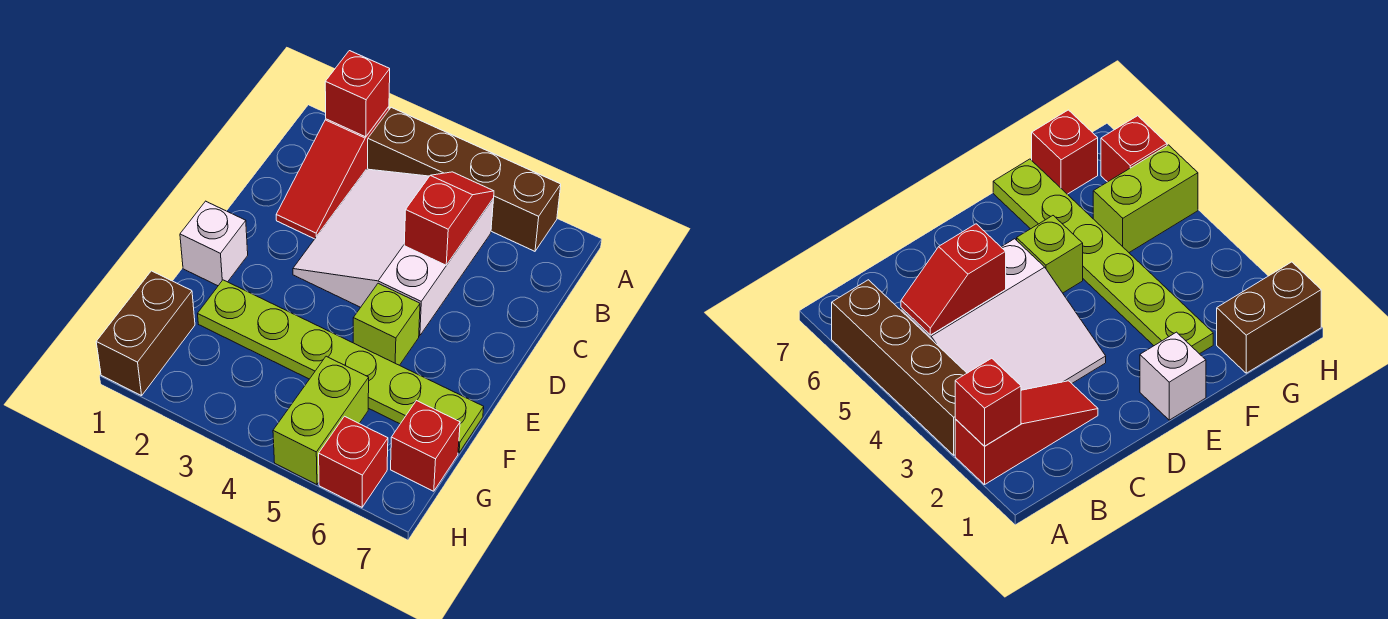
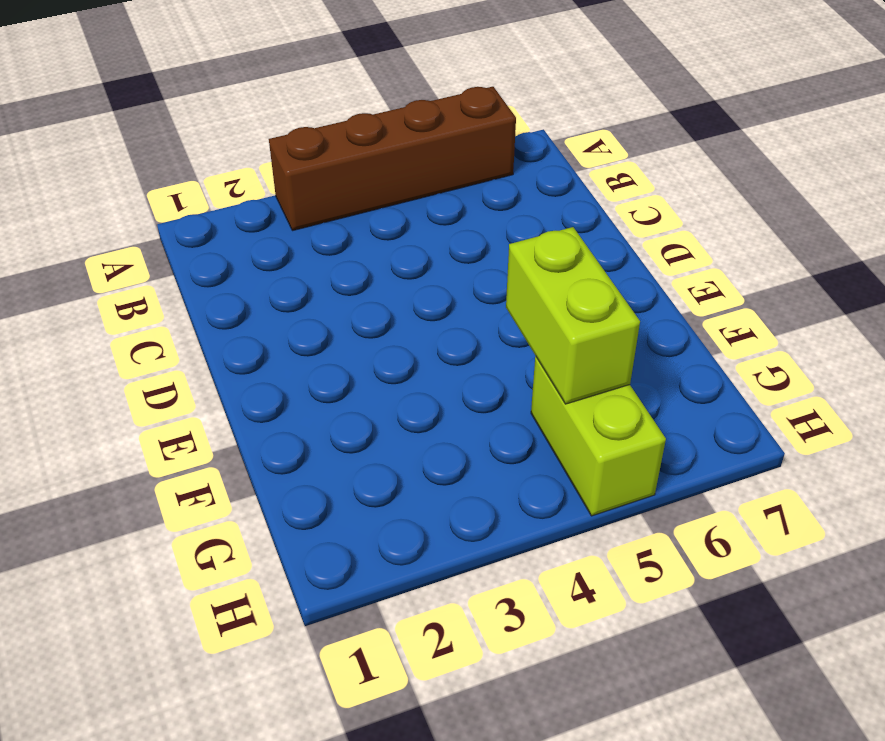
lime 1x2 brick [506,227,640,404] -> none
none -> red 1x3 slope [276,107,389,239]
none -> white 3x3 slope [293,169,494,336]
none -> white 1x1 brick [180,201,248,286]

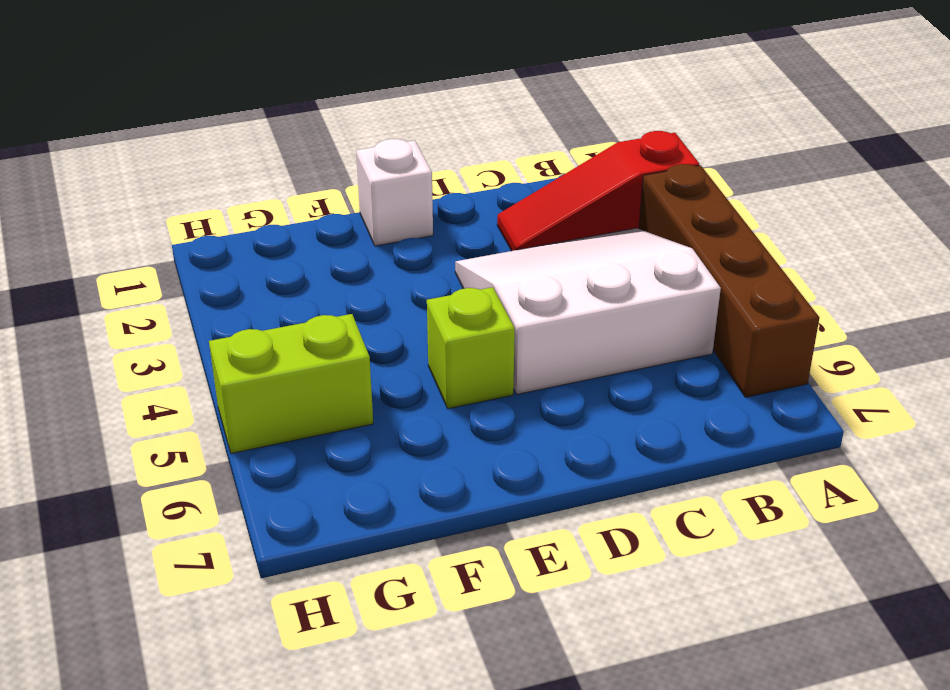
none -> lime 1x6 plate [198,280,484,453]
none -> brown 1x2 brick [96,271,195,396]
none -> red 1x1 brick [391,400,460,491]

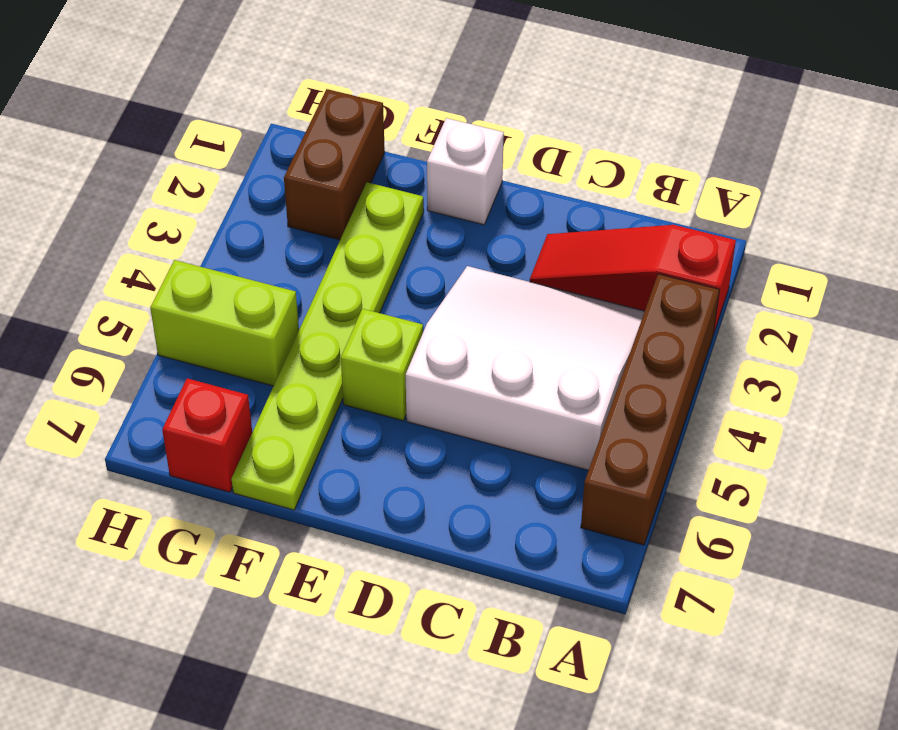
brown 1x2 brick [284,89,385,240] -> brown 1x2 brick turned to [96,271,195,396]
none -> red 1x1 brick [319,416,388,507]
none -> red 1x1 brick [325,51,390,137]
none -> red 1x2 slope [404,172,494,265]

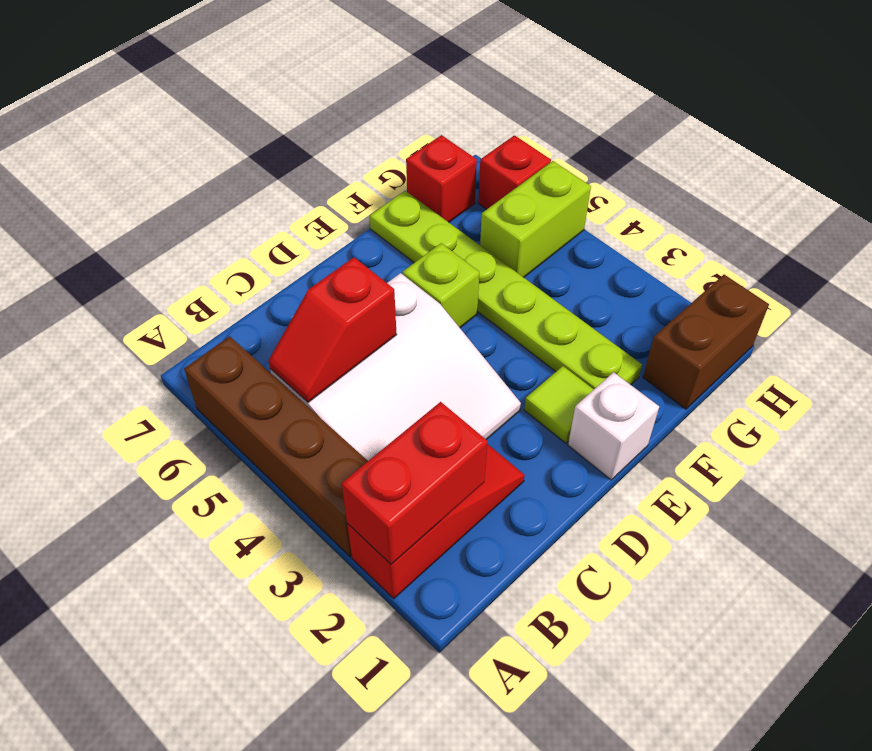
red 1x2 brick [342,402,487,564] -> red 1x1 brick [325,51,390,137]
lime 1x1 tile [524,366,594,443] -> none

